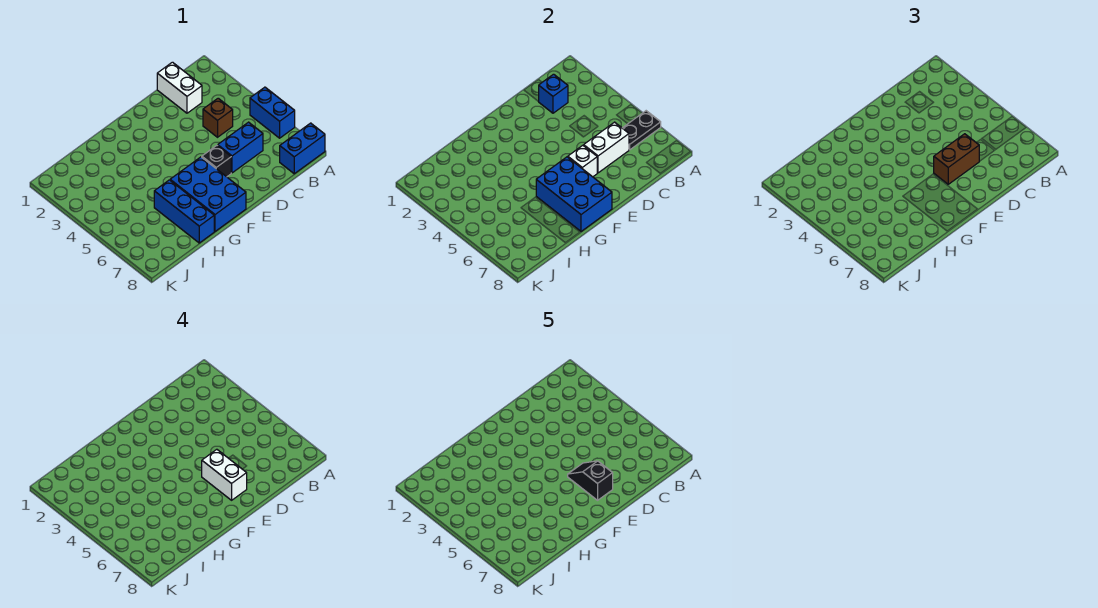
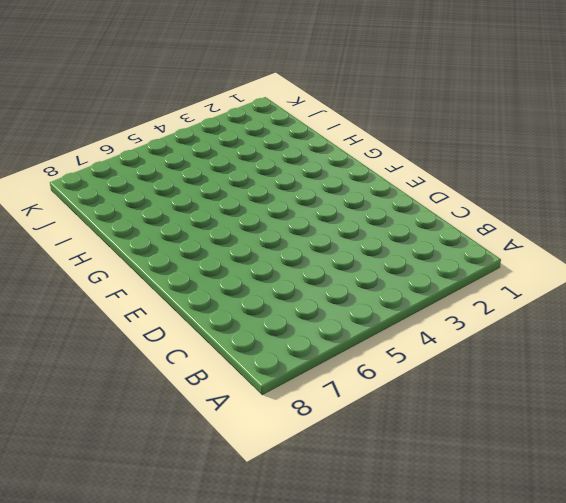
none -> blue 1x2 brick [250,87,295,138]
none -> blue 1x2 brick [280,123,325,174]
none -> white 1x2 brick [157,62,202,113]

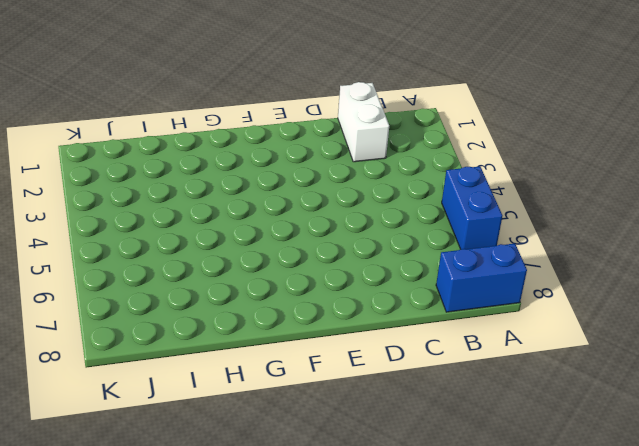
none -> brown 1x1 brick [203,98,233,137]
none -> blue 1x2 brick [218,122,263,173]
none -> black 1x1 brick [202,145,231,177]

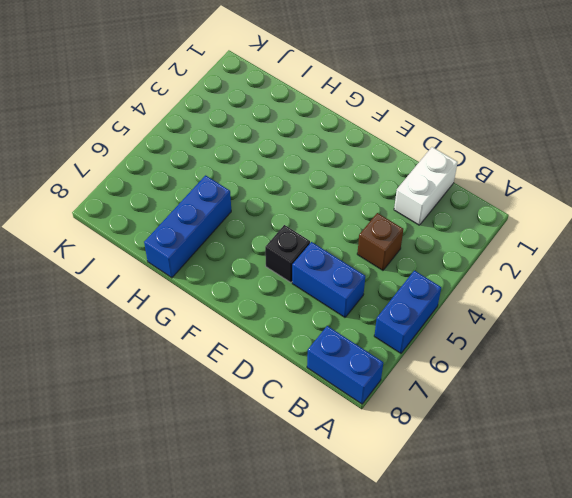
none -> blue 2x3 brick [170,157,246,231]
none -> black 1x2 plate [623,111,661,150]
none -> blue 1x1 brick [539,74,568,113]

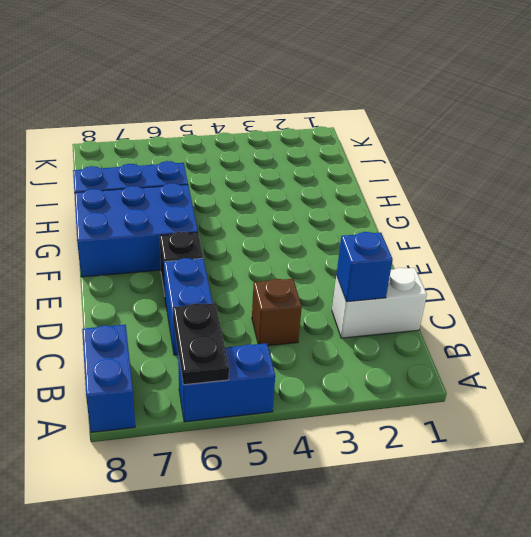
none -> white 1x2 brick [584,122,629,173]
none -> white 1x1 brick [568,145,597,177]
none -> blue 2x3 brick [536,157,612,231]

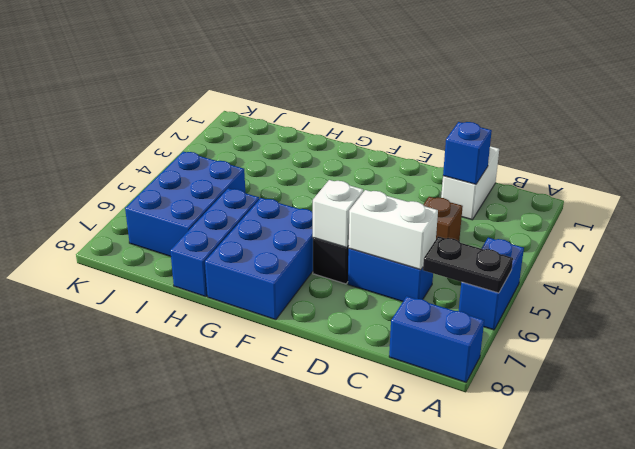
blue 2x3 brick [125,152,245,256] -> blue 2x3 brick moved to [536,157,612,231]
none -> brown 1x2 brick [934,134,979,184]
none -> white 1x2 brick [202,449,247,500]
none -> black 1x2 slope [568,461,613,500]

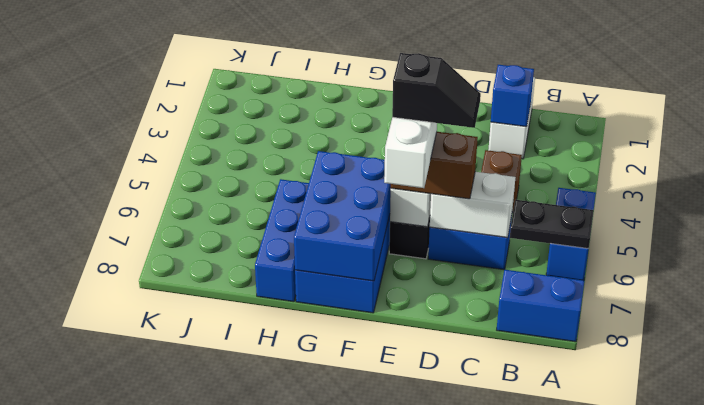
black 1x2 slope [392,53,481,128] -> black 1x2 slope turned to [568,461,613,500]

